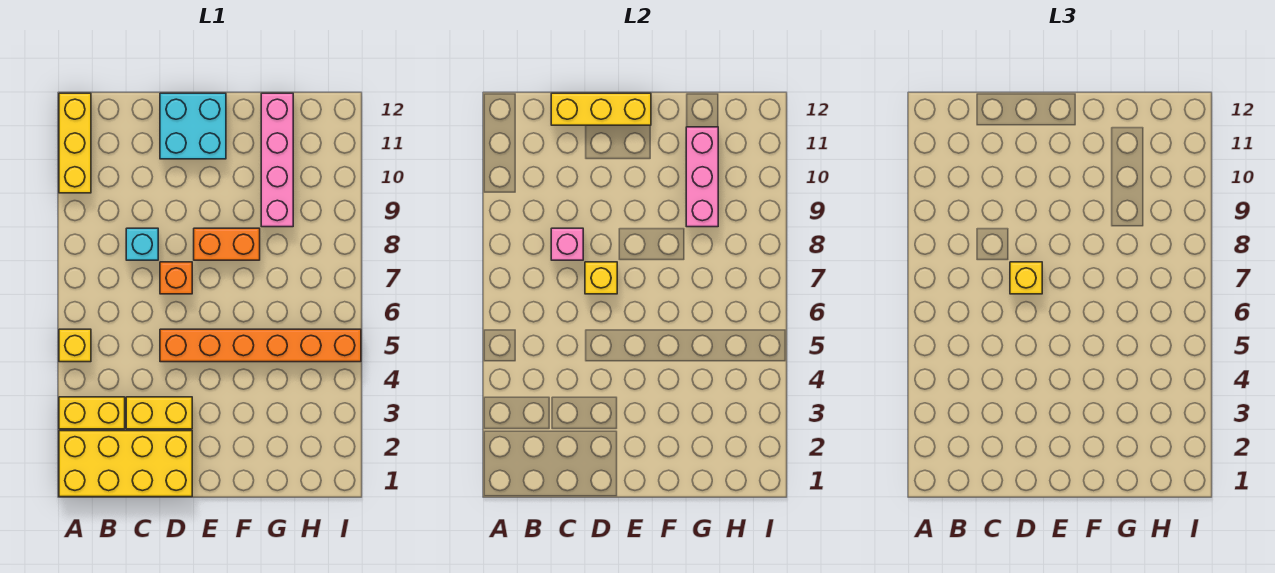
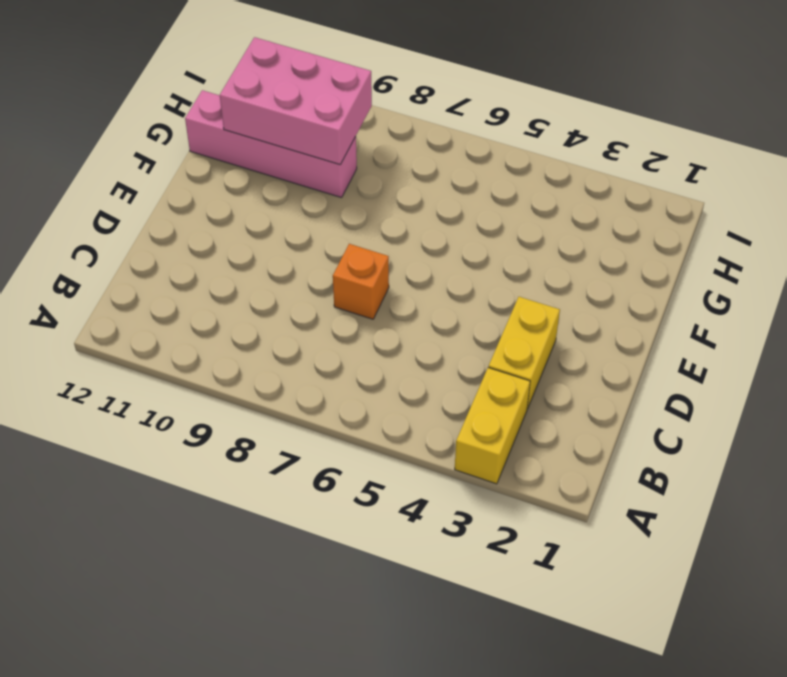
pink 2x3 brick [220,37,372,165] -> pink 1x3 brick [686,127,718,227]
none -> yellow 2x4 brick [59,431,192,497]
none -> yellow 1x1 brick [59,329,91,362]
none -> yellow 1x3 brick [59,93,91,193]

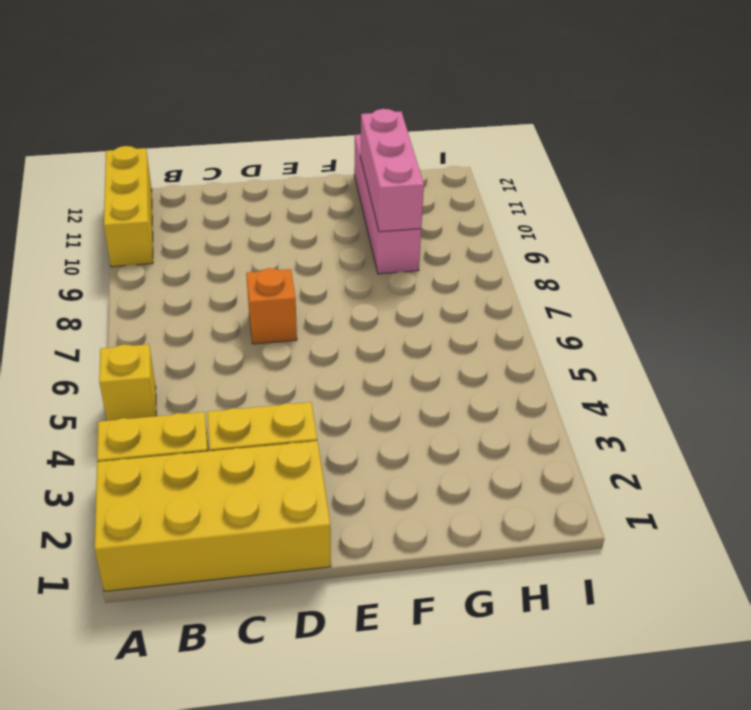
none -> cyan 1x1 brick [126,228,158,260]
none -> orange 1x6 brick [160,329,361,362]
none -> cyan 2x2 brick [160,93,226,159]

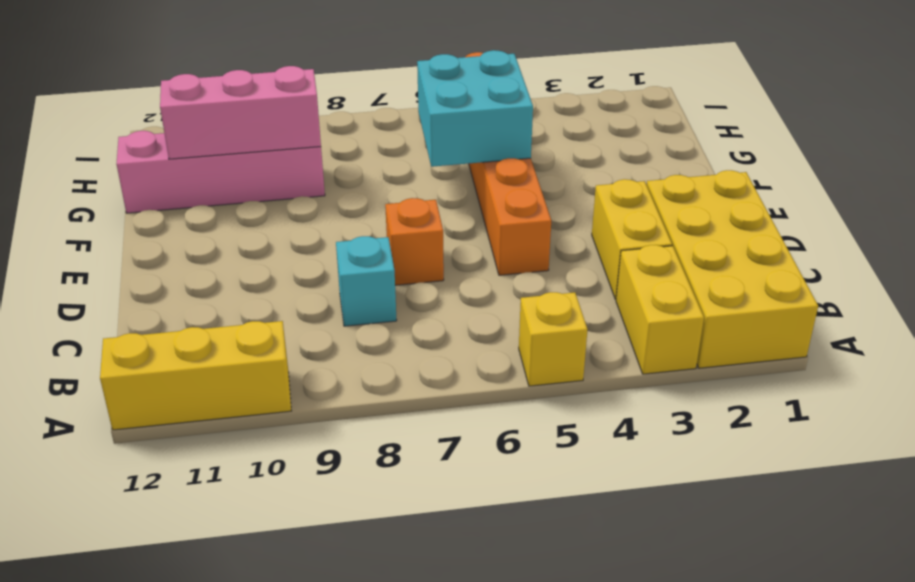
cyan 2x2 brick [417,50,533,167] -> cyan 2x2 brick moved to [160,93,226,159]
none -> orange 1x2 brick [194,228,260,260]
none -> pink 1x1 brick [551,228,583,260]
none -> yellow 1x3 brick [551,93,651,125]

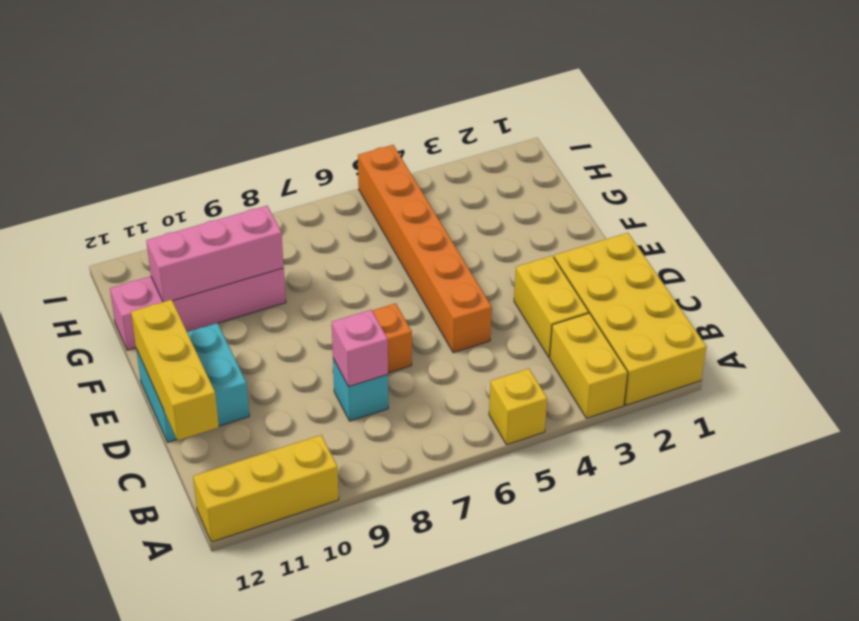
none -> orange 1x2 brick [194,228,260,260]
none -> yellow 1x1 brick [585,262,617,294]
none -> yellow 1x1 brick [1010,262,1042,294]

